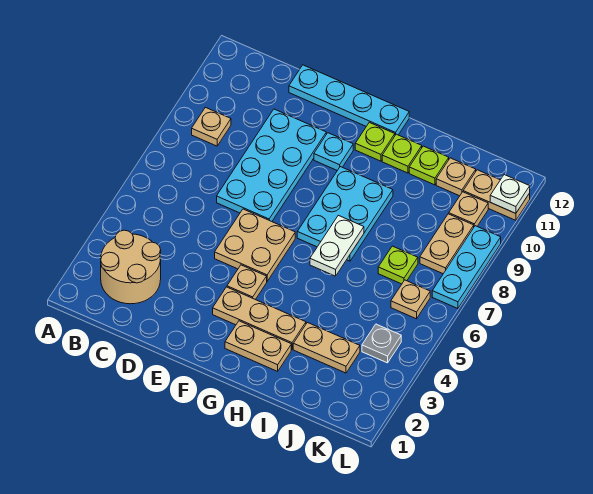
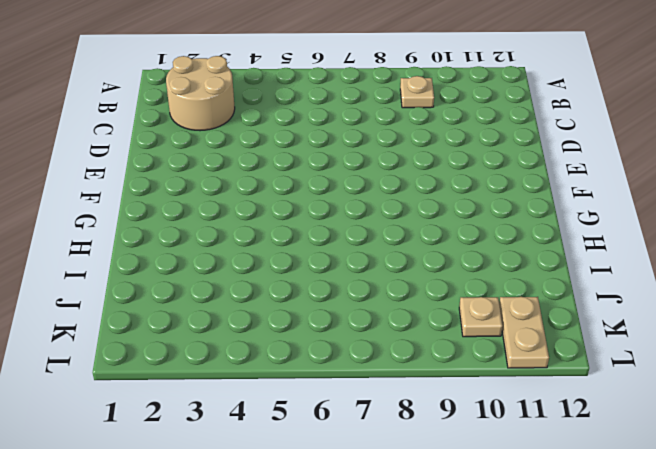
none -> cyan 2x4 plate [217,109,326,221]
none -> cyan 1x4 plate [289,65,409,135]
none -> tan 2x2 plate [215,209,295,281]

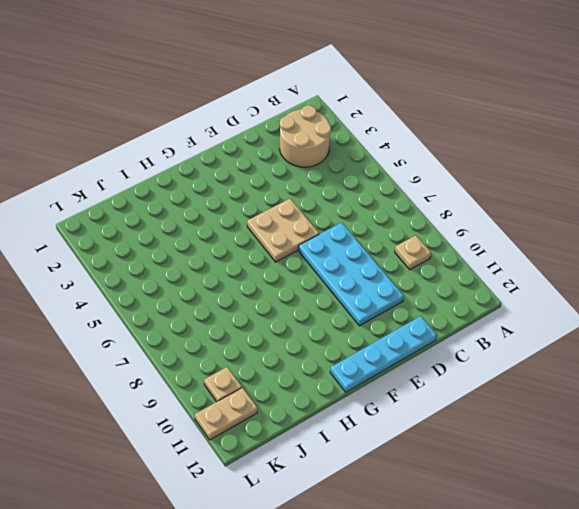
none -> tan 1x3 plate [213,287,306,349]
none -> tan 1x1 plate [227,265,267,299]
none -> cyan 1x1 plate [314,133,353,171]

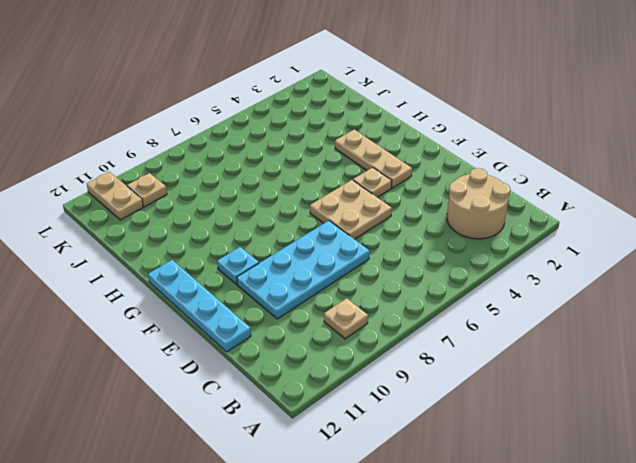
none -> tan 1x2 plate [225,321,291,371]
none -> cyan 2x3 plate [297,167,393,261]
none -> lime 1x1 plate [355,122,395,161]

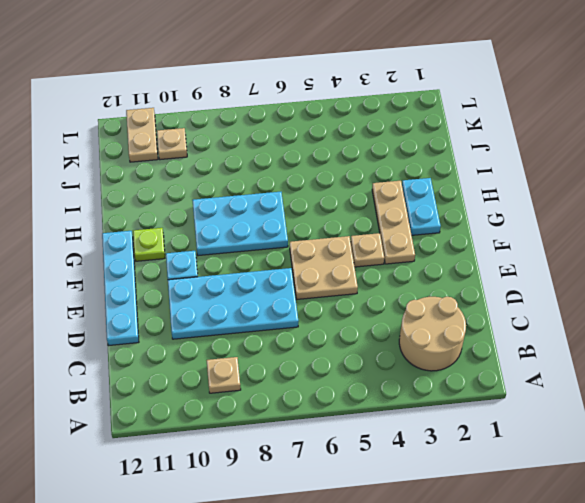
cyan 1x2 plate [402,178,441,235] -> tan 1x2 plate [225,321,291,371]
none -> lime 1x1 plate [382,134,422,173]
none -> tan 1x2 plate [293,323,360,373]
none -> lime 1x1 plate [409,146,449,185]

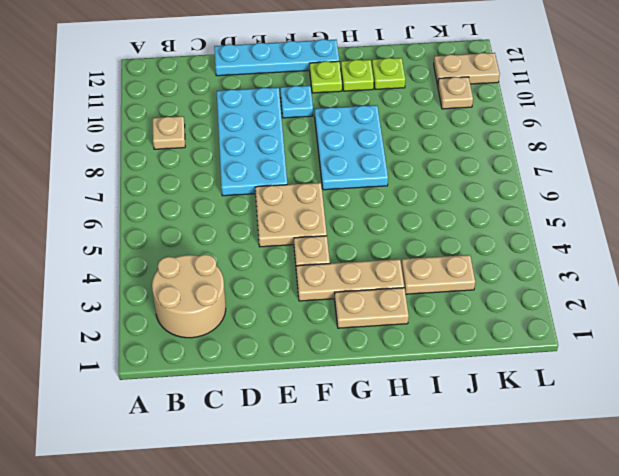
none -> lime 1x1 plate [378,246,418,284]
none -> tan 1x1 plate [436,158,476,196]
none -> grey 1x1 plate [362,324,401,363]

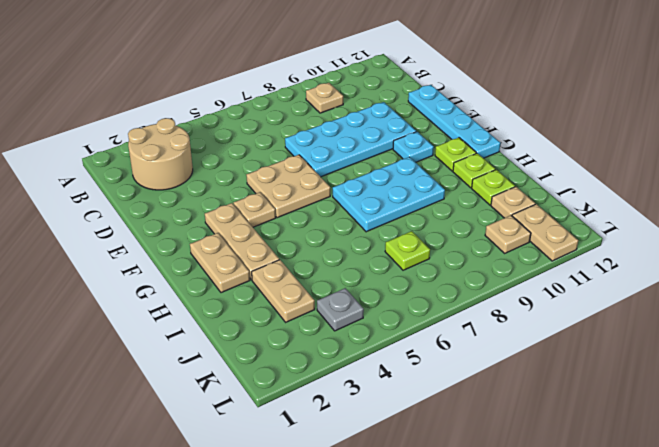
none -> tan 1x1 plate [391,280,430,319]
none -> tan 1x2 plate [420,214,474,274]
none -> cyan 1x3 plate [432,226,501,309]

